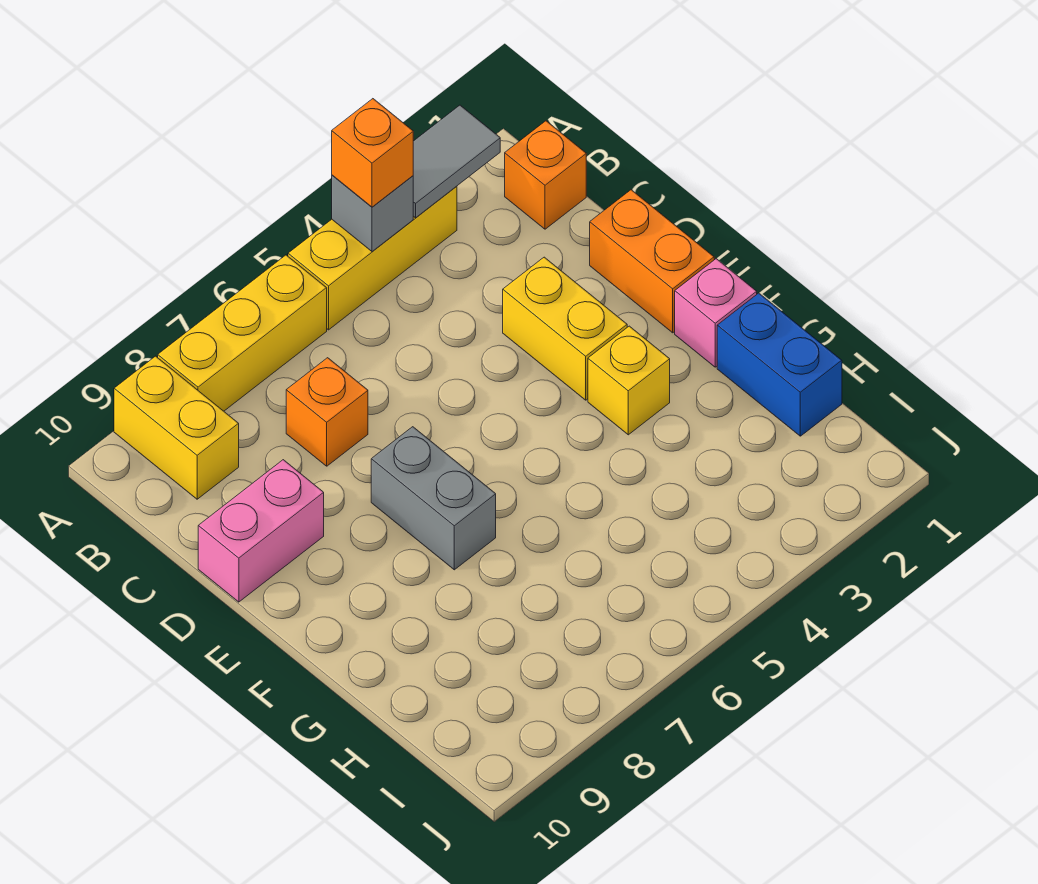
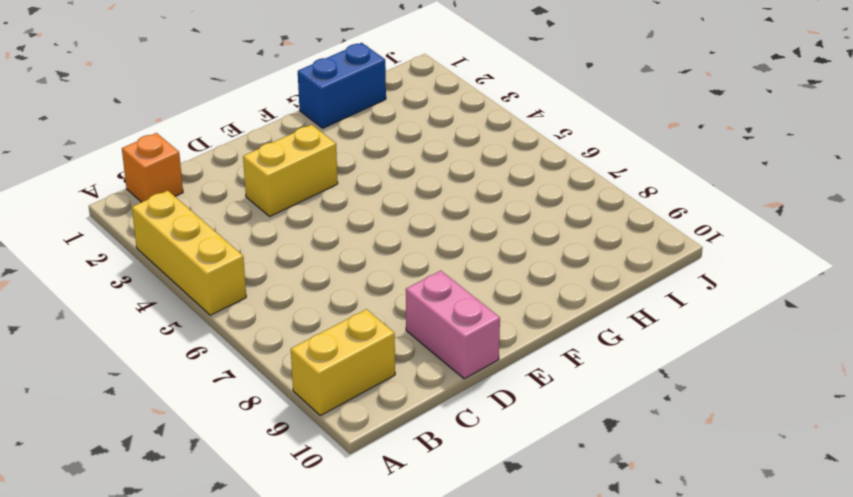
none -> yellow 1x3 brick [158,255,327,411]
none -> orange 1x1 brick [286,358,368,466]
none -> orange 1x2 brick [590,190,714,333]

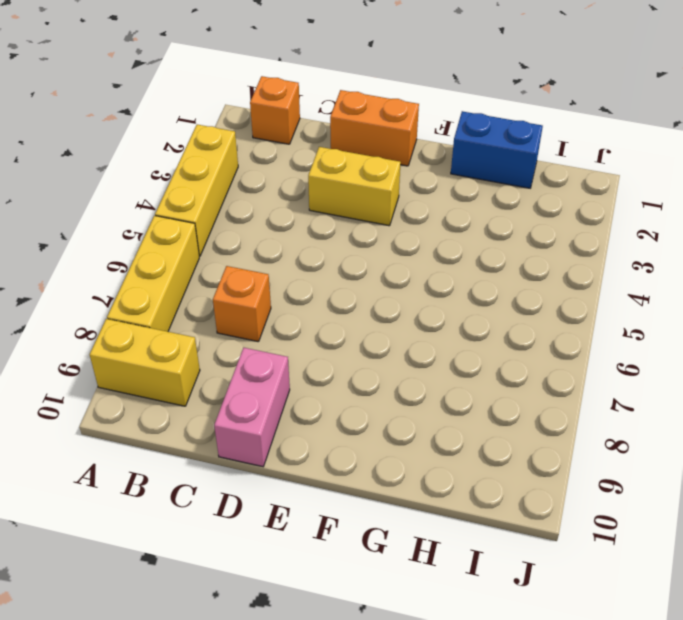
none -> grey 1x2 brick [371,427,496,570]
none -> pink 1x1 brick [675,259,757,367]
none -> yellow 1x1 brick [588,326,670,435]

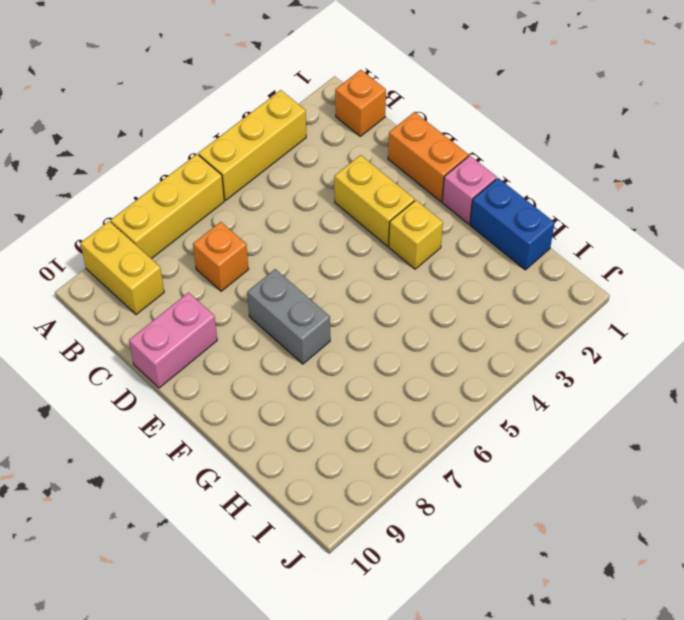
none -> grey 1x2 tile [413,105,500,218]
none -> grey 1x1 brick [332,175,413,252]
none -> orange 1x1 brick [332,99,413,207]

